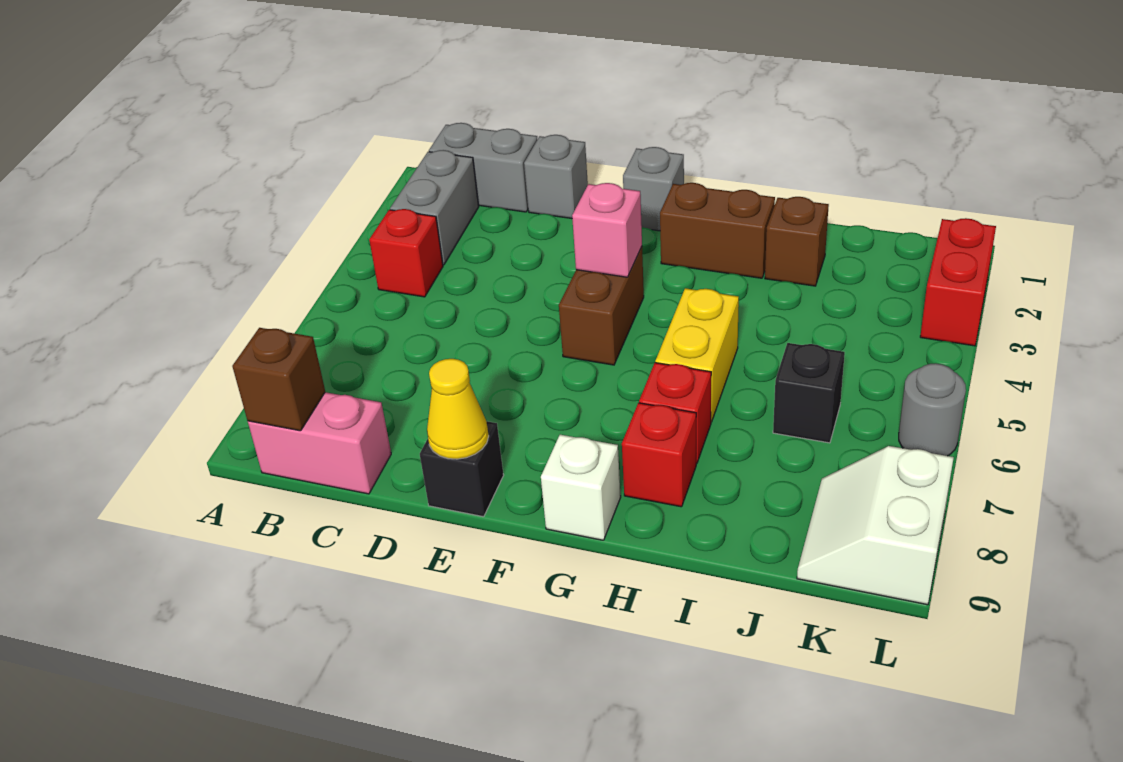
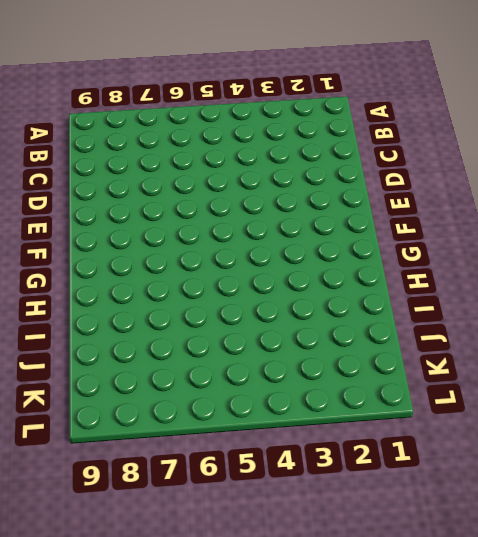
none -> grey 1x2 brick [429,123,537,212]
none -> grey 1x2 brick [390,150,479,265]
none -> red 1x1 brick [369,209,443,297]

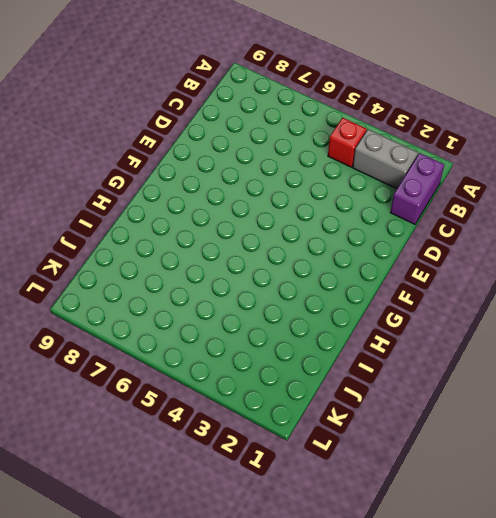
purple 1x2 brick [390,153,444,224] -> grey 1x2 brick [429,123,537,212]
none -> pink 1x2 brick [248,392,391,494]
none -> grey 1x1 brick [524,135,588,218]
none -> black 1x1 brick [420,421,504,517]

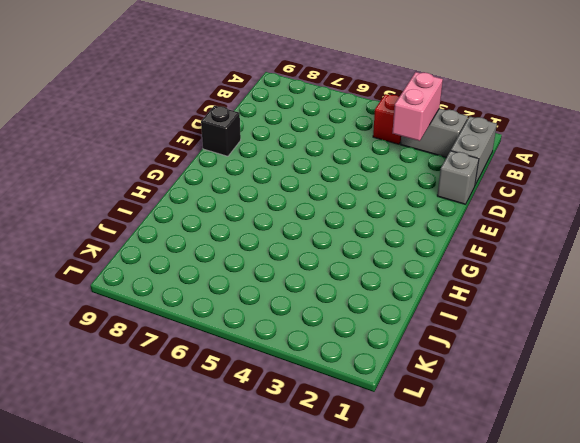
pink 1x2 brick [392,72,443,141] -> pink 1x2 brick moved to [248,392,391,494]
none -> grey 1x1 brick [623,147,684,231]
none -> brown 1x2 brick [559,247,644,365]
none -> brown 1x2 brick [660,183,775,278]

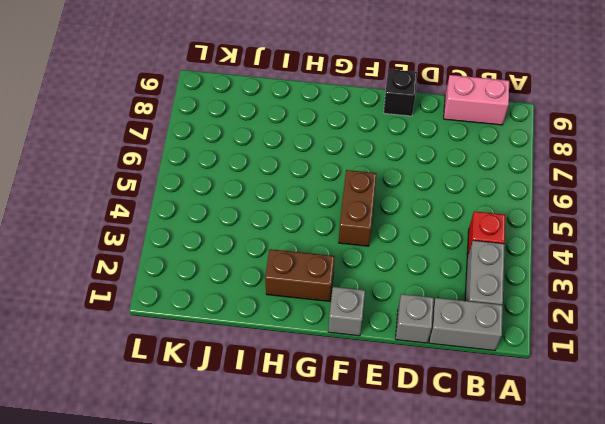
none -> white 1x1 brick [541,435,621,540]
none -> yellow 1x2 brick [655,288,739,422]
none -> red 1x1 brick [639,363,711,463]

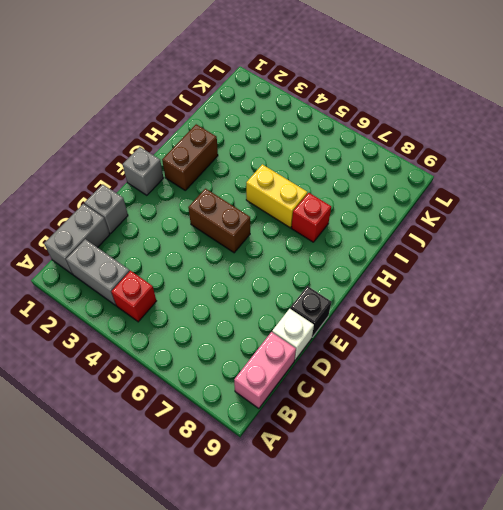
white 1x1 brick [272,309,314,360] -> white 1x1 brick moved to [541,435,621,540]
none -> red 1x1 brick [622,403,696,507]
none -> brown 1x1 brick [765,197,829,286]
none -> black 1x1 brick [773,343,845,443]

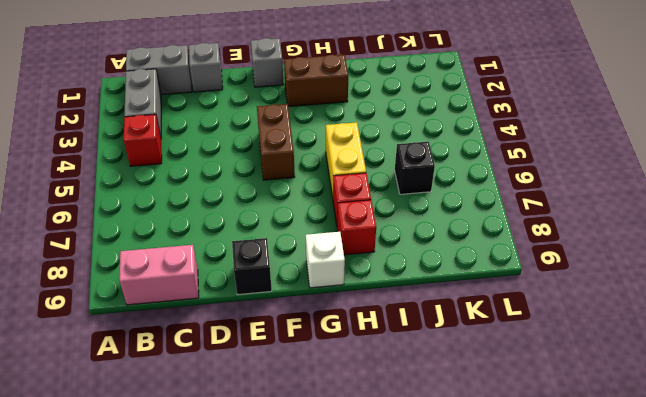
none -> brown 1x1 brick [765,197,829,286]
none -> white 2x2 slope [797,446,954,605]
none -> red 1x2 brick [920,218,996,346]

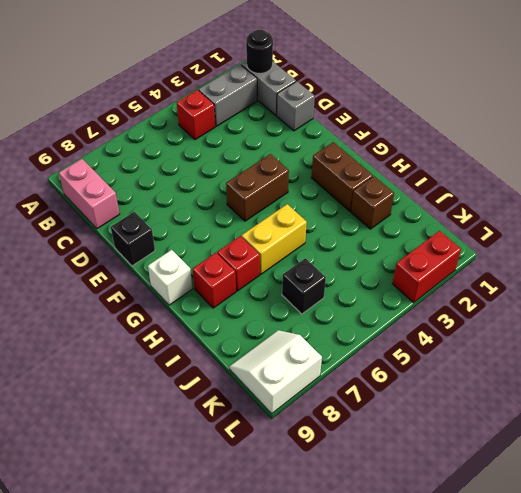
black 1x1 round brick [246,30,273,74] -> none
none -> grey 1x1 brick [623,147,684,231]
none -> grey 1x1 round brick [899,363,966,456]
none -> brown 1x1 brick [232,328,325,431]

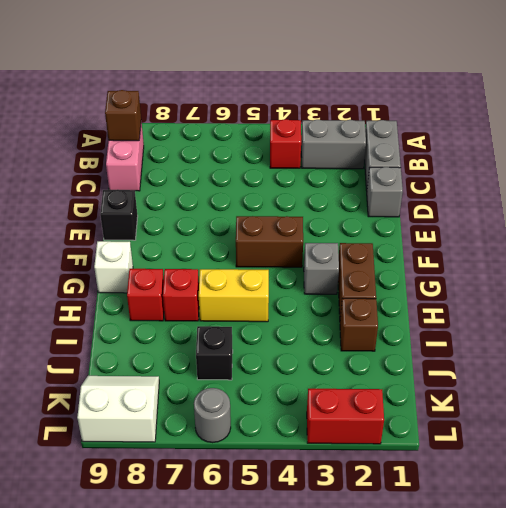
grey 1x1 brick [304,243,339,294] -> grey 1x1 brick moved to [623,147,684,231]
none -> yellow 1x1 cone [427,359,489,459]
none -> pink 1x1 brick [572,183,642,277]

